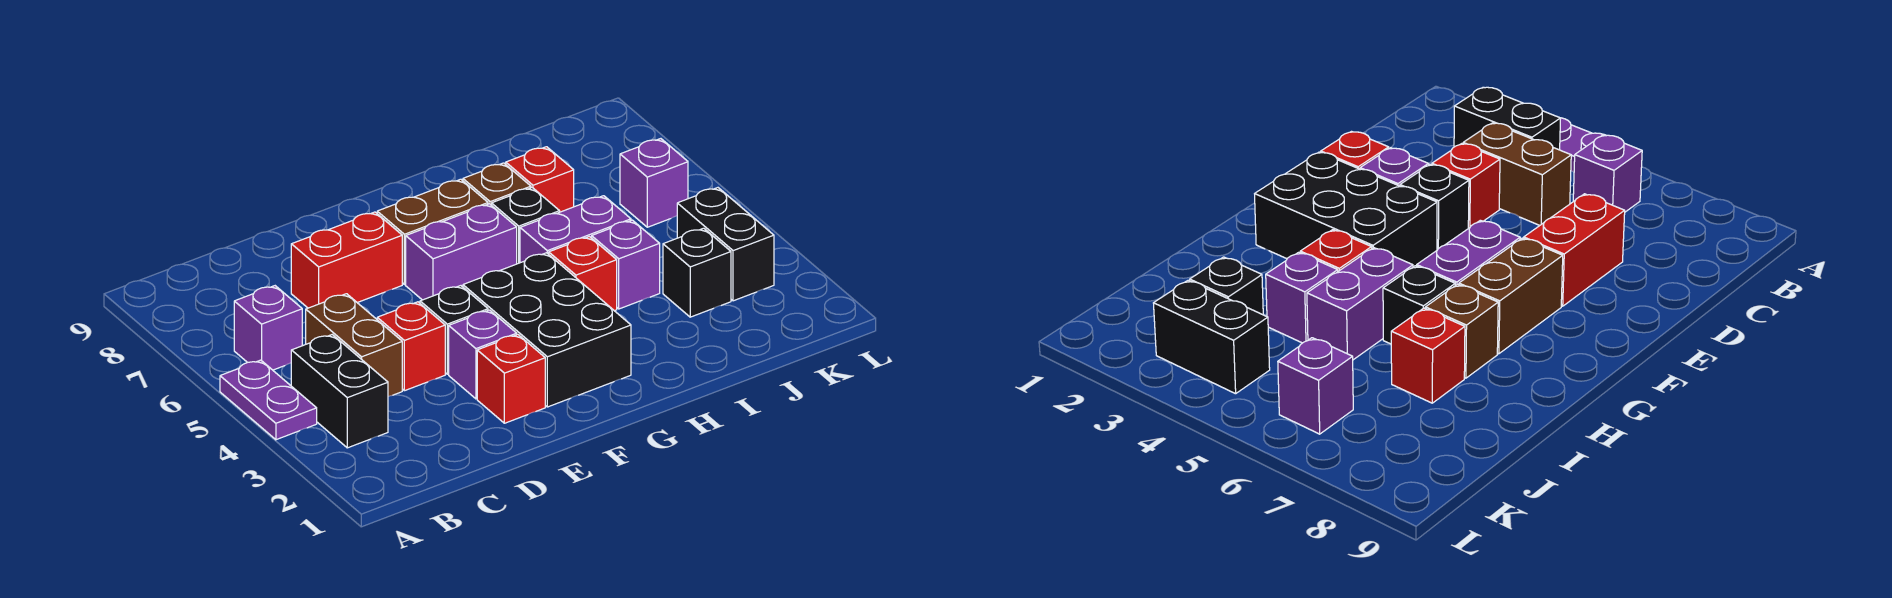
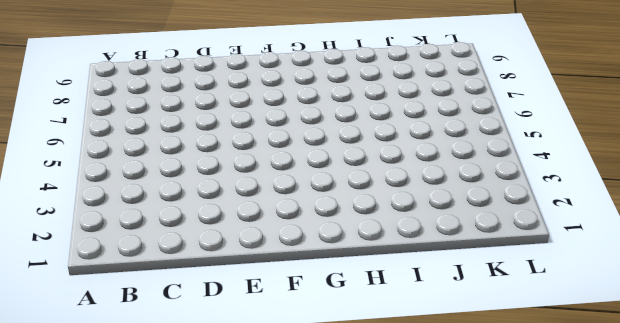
none -> purple 1x2 plate [220,360,317,440]
none -> black 1x2 brick [291,335,388,448]
none -> purple 1x1 brick [234,286,302,370]

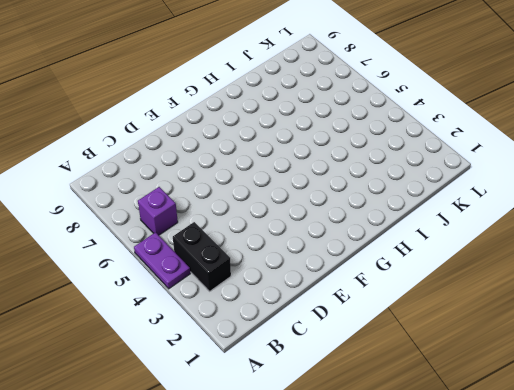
none -> brown 1x2 brick [306,294,402,397]
none -> red 1x1 brick [377,302,445,391]
none -> red 1x2 brick [291,212,402,308]

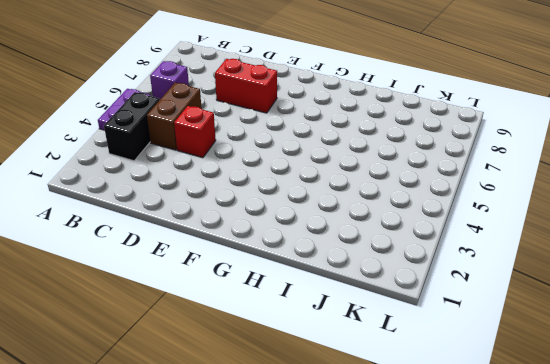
none -> red 1x1 brick [477,335,545,423]
none -> purple 1x1 brick [449,310,517,399]
none -> black 1x1 brick [420,286,488,374]

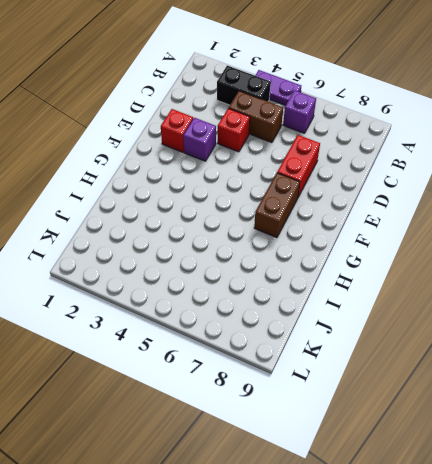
none -> black 1x1 brick [420,286,488,374]
none -> black 2x3 brick [463,253,631,407]
none -> purple 1x2 brick [406,204,517,300]

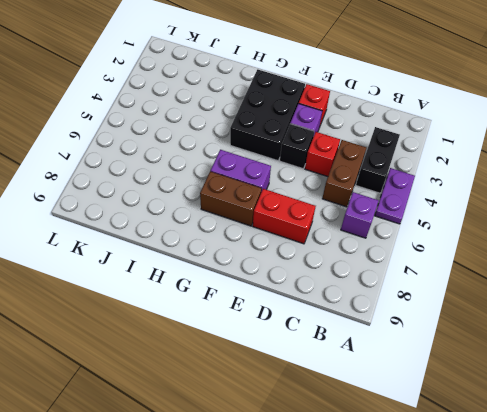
none -> red 1x1 brick [549,237,617,311]
none -> purple 1x2 brick [520,196,631,263]
none -> black 1x1 brick [492,188,560,264]

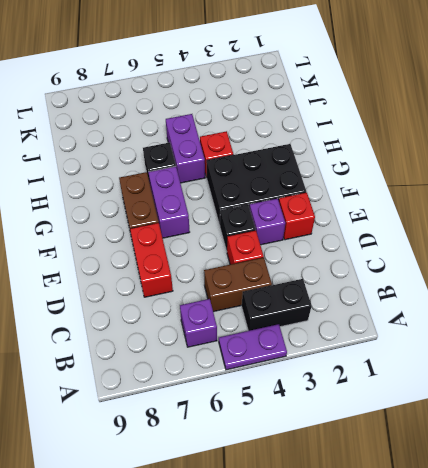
none -> brown 1x1 brick [463,163,531,205]
none -> purple 1x1 brick [592,220,660,309]
none -> red 1x1 brick [506,147,574,212]

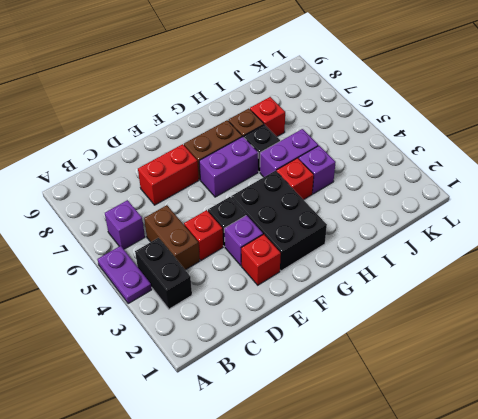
none -> black 1x1 brick [663,228,731,317]
none -> black 1x2 brick [677,188,774,301]
none -> purple 1x1 brick [620,139,688,227]

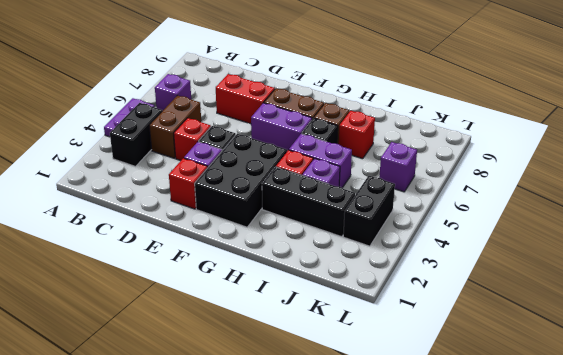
black 1x3 brick [262,167,355,237] -> black 1x1 brick [663,228,731,317]

